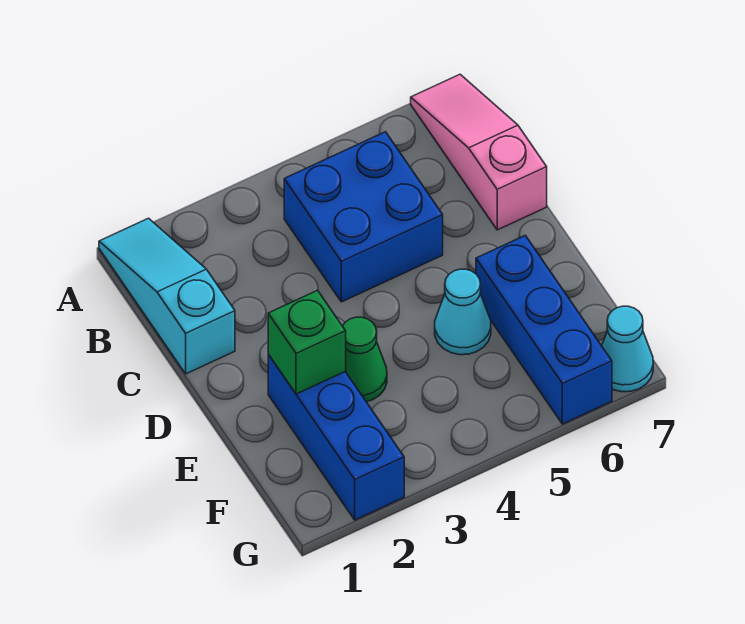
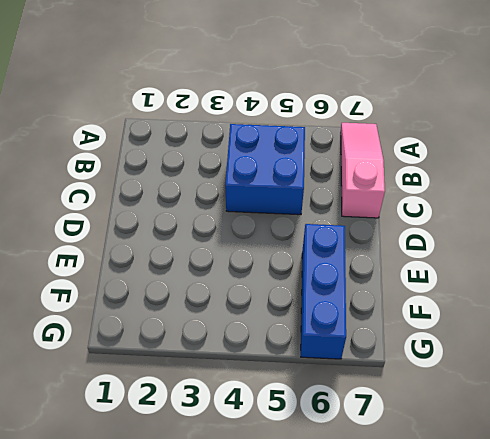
none -> cyan 1x3 slope [99,218,235,374]
none -> blue 1x3 brick [268,355,404,520]

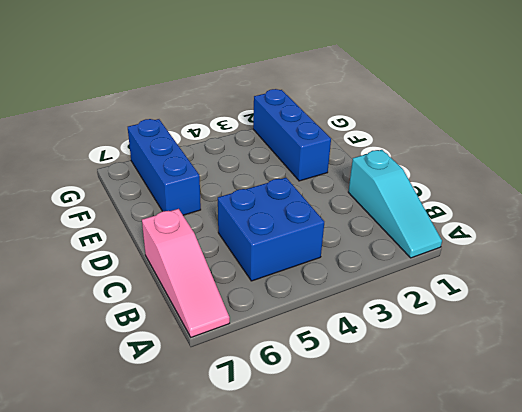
none -> green 1x1 cone [343,317,387,402]
none -> cyan 1x1 cone [435,269,491,355]

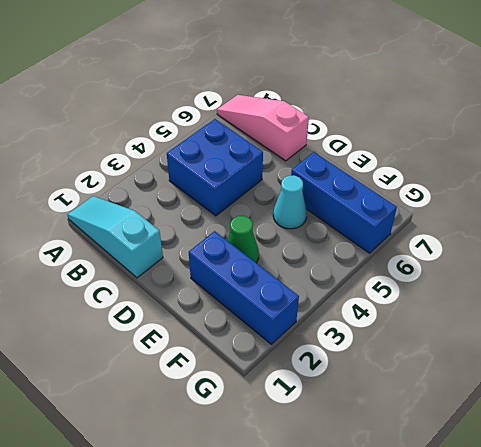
none -> cyan 1x1 cone [602,306,653,392]
none -> green 1x1 brick [268,290,346,394]

